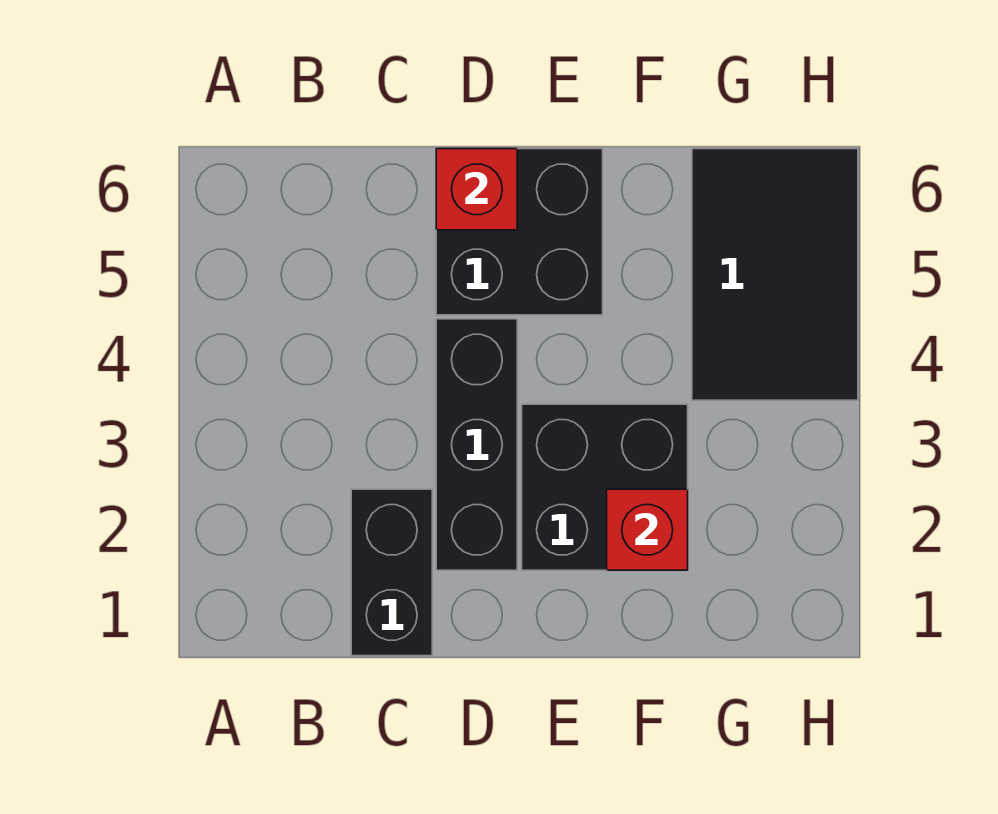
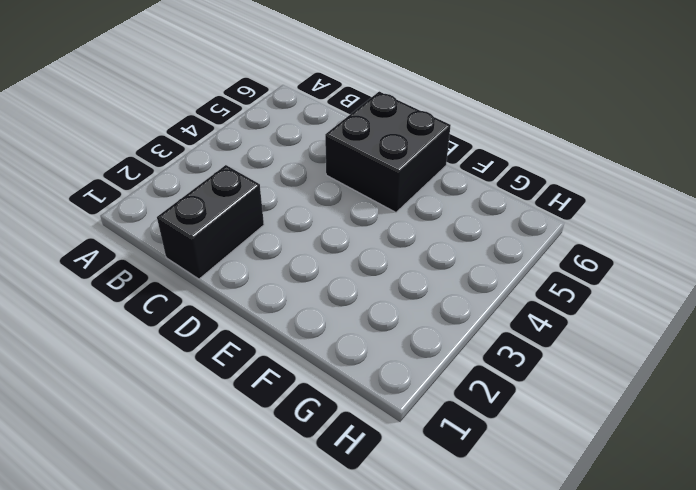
none -> black 1x3 brick [436,319,517,570]
none -> black 2x2 brick [522,404,688,570]

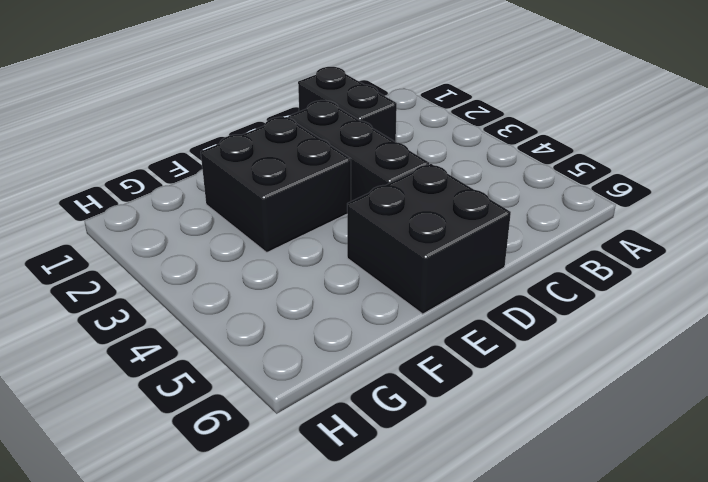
none -> black 2x3 tile [692,149,858,400]
none -> red 1x1 brick [436,149,517,230]

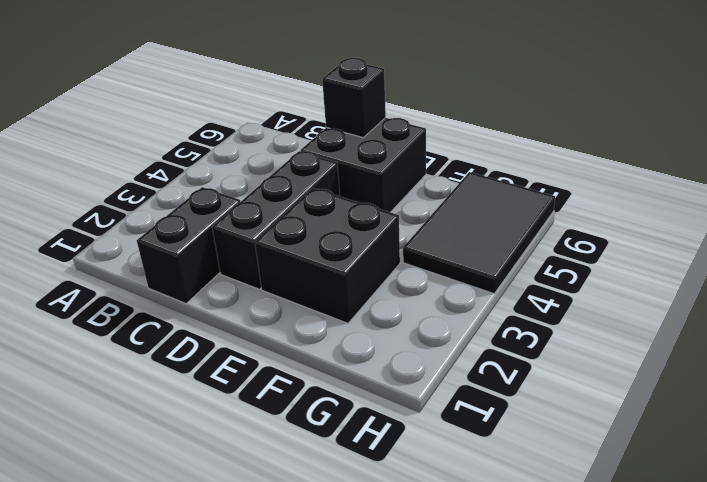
black 1x1 brick [322,58,386,138] -> red 1x1 brick [436,149,517,230]
none -> red 1x1 brick [607,489,688,570]

